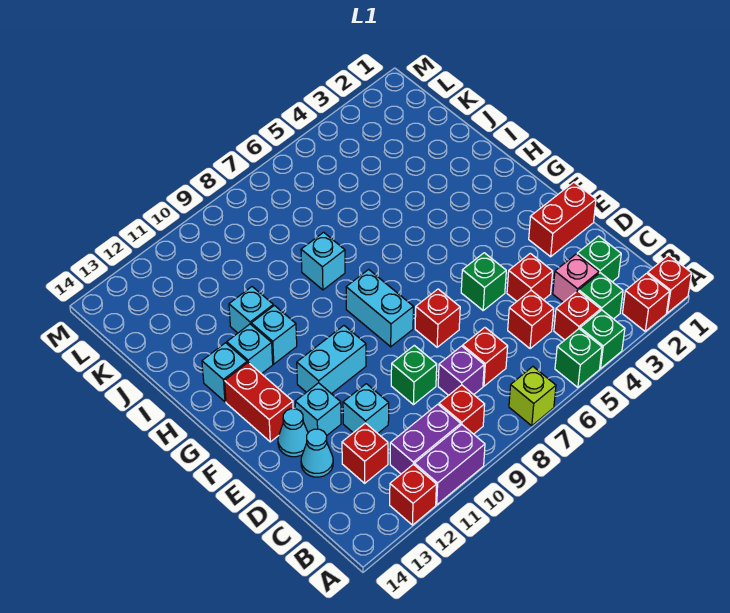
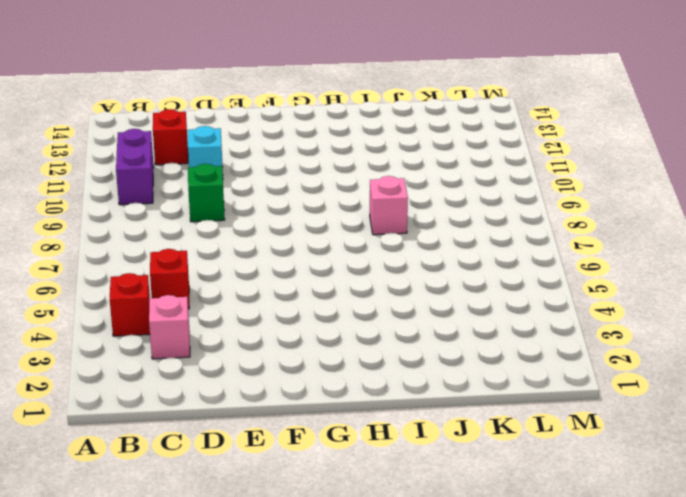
pink 1x1 brick [370,176,408,235] -> cyan 1x1 brick [301,232,345,290]
none -> red 1x1 brick [647,255,692,313]
none -> red 1x1 brick [622,273,670,331]
none -> green 1x1 brick [580,310,625,369]
none -> green 1x1 brick [555,329,602,387]

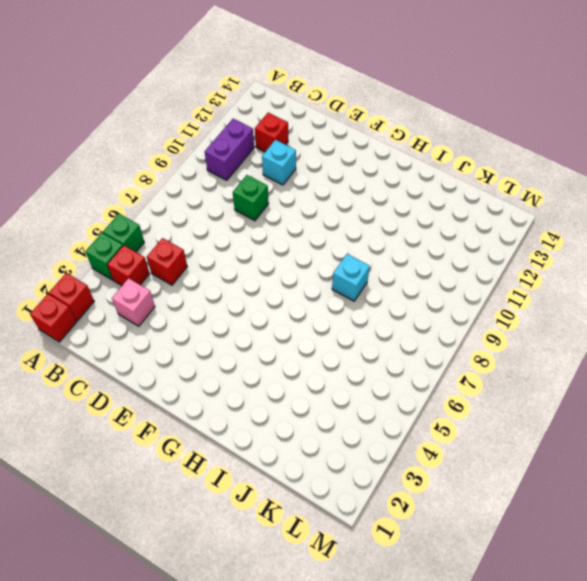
none -> lime 1x1 brick [509,367,556,426]
none -> purple 1x2 brick [415,425,485,505]
none -> red 1x1 brick [390,464,436,525]
none -> green 1x1 brick [579,273,623,319]

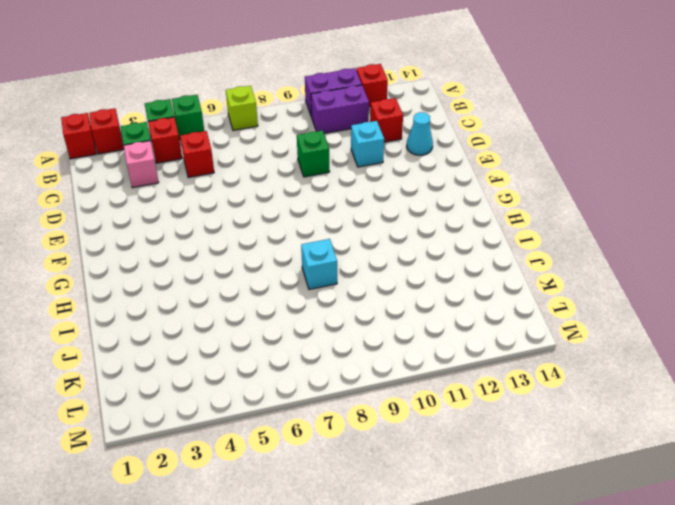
none -> red 1x1 brick [439,385,485,434]
none -> green 1x1 brick [577,236,621,282]
none -> red 1x1 brick [463,328,508,386]
none -> purple 1x1 brick [438,346,484,395]

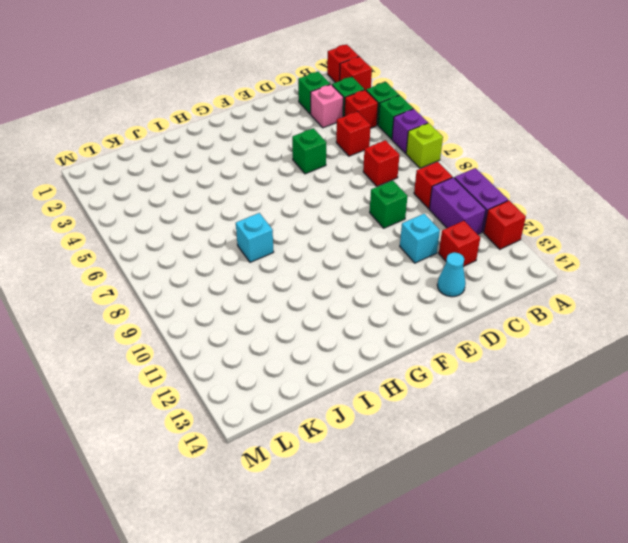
purple 1x1 brick [392,109,428,153] -> purple 1x1 brick moved to [438,346,484,395]
none -> red 1x1 brick [507,253,553,301]
none -> red 1x2 brick [529,182,596,257]
none -> red 1x1 brick [415,289,460,347]
none -> cyan 1x1 brick [295,383,341,435]

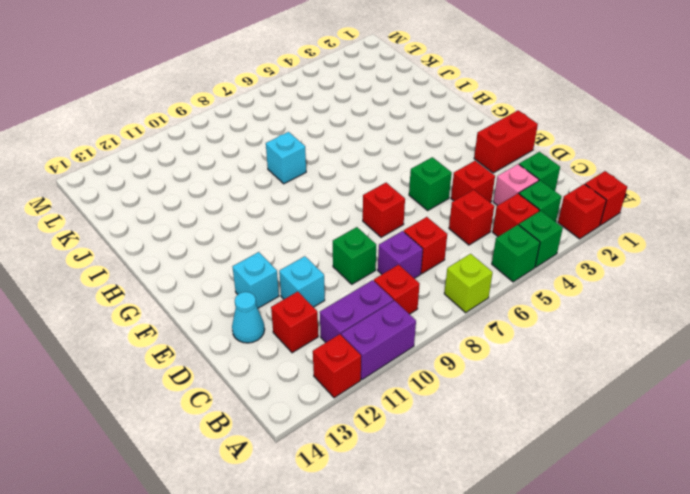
none -> cyan 1x1 cone [278,409,308,457]
none -> cyan 1x2 brick [346,269,413,347]
none -> cyan 1x2 brick [297,326,366,394]
none -> red 1x2 brick [225,363,293,442]

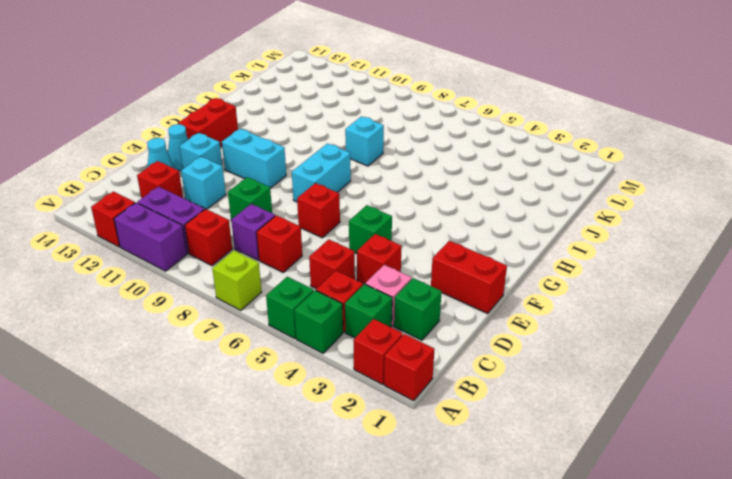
none -> cyan 1x1 brick [251,306,297,364]
none -> cyan 1x1 brick [227,324,273,374]
none -> cyan 1x1 brick [202,343,247,402]
none -> cyan 1x1 brick [229,287,273,333]

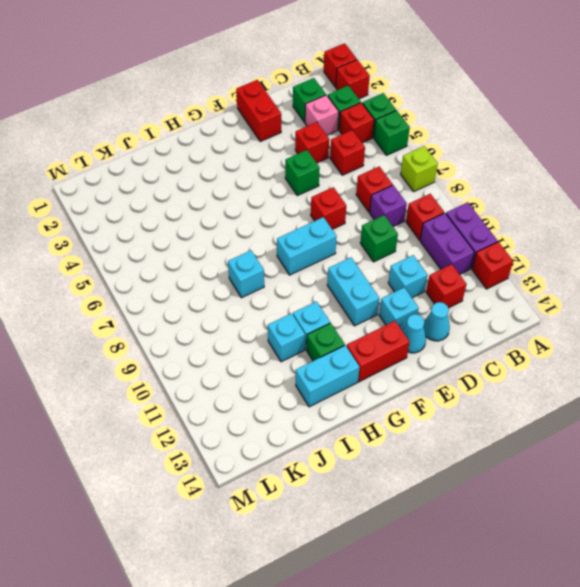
green 1x1 brick [307,323,345,361] -> cyan 1x1 brick [227,324,273,374]
cyan 1x2 brick [296,345,360,407] -> cyan 1x1 brick [202,343,247,402]

